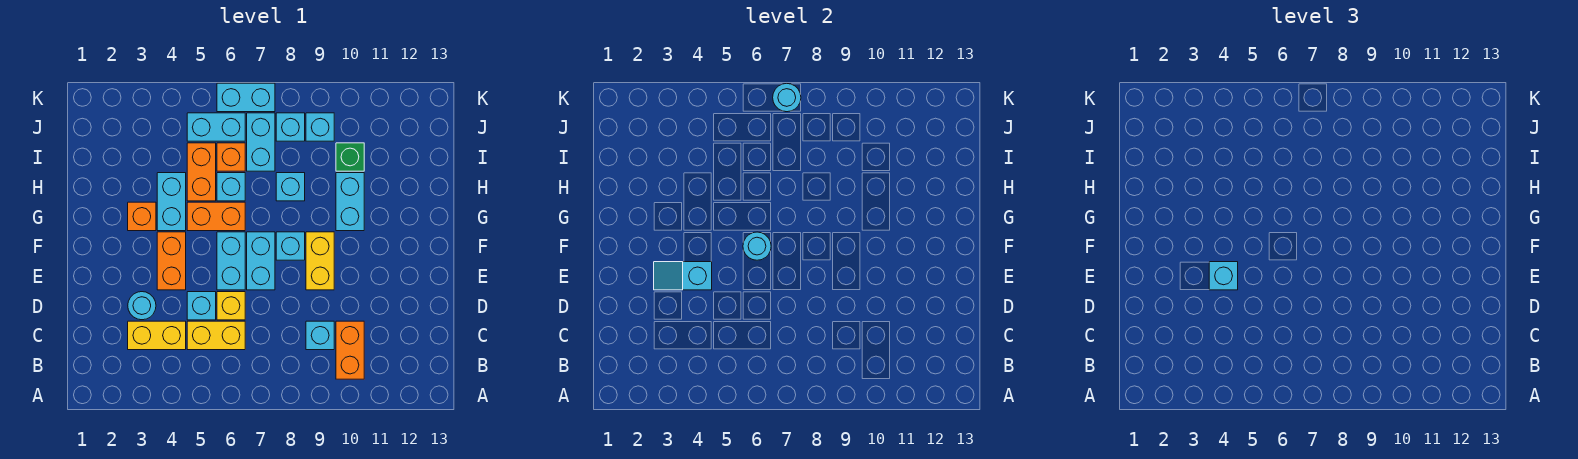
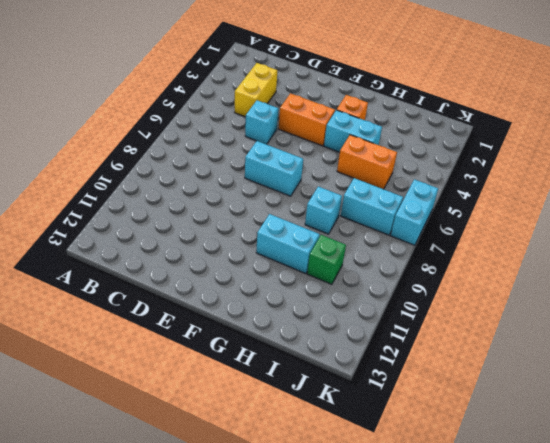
none -> orange 1x2 brick [336,321,364,379]
none -> yellow 1x2 brick [187,321,245,350]
none -> cyan 1x1 brick [306,321,334,350]
none -> cyan 1x1 round brick [128,292,156,320]

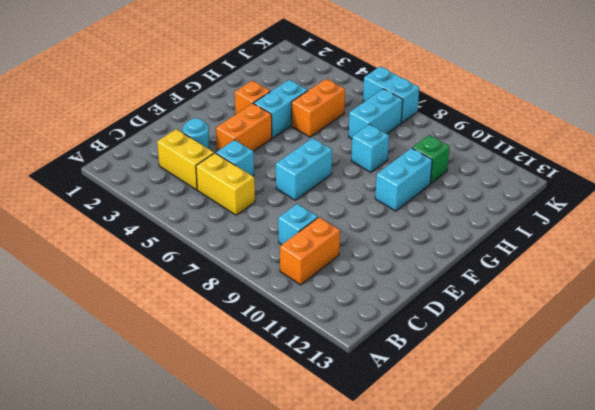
none -> yellow 1x1 brick [217,292,245,320]
none -> cyan 1x2 brick [217,232,245,290]
none -> yellow 1x2 brick [306,232,334,290]
none -> cyan 1x1 brick [276,232,305,260]

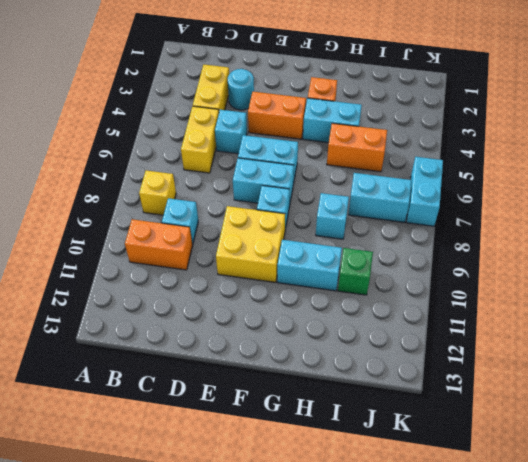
yellow 1x1 brick [139,170,176,215] -> yellow 1x1 brick moved to [217,292,245,320]
yellow 2x2 brick [216,206,285,282] -> yellow 1x2 brick [306,232,334,290]
none -> orange 1x2 brick [187,202,245,231]
none -> cyan 1x1 brick [217,173,245,201]
none -> orange 1x1 brick [217,143,245,171]
none -> cyan 1x2 brick [187,113,245,141]

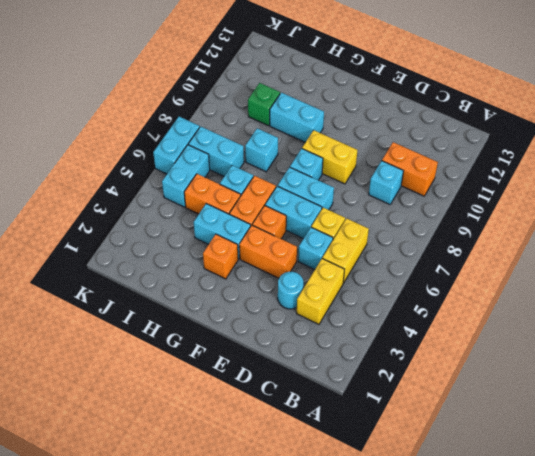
orange 1x1 brick [252,206,286,239] -> orange 1x1 brick moved to [217,143,245,171]
none -> cyan 1x1 brick [276,113,305,141]
none -> cyan 1x1 brick [306,113,334,141]
none -> cyan 1x2 slope [654,262,712,290]
none -> cyan 1x1 round brick [743,232,771,260]

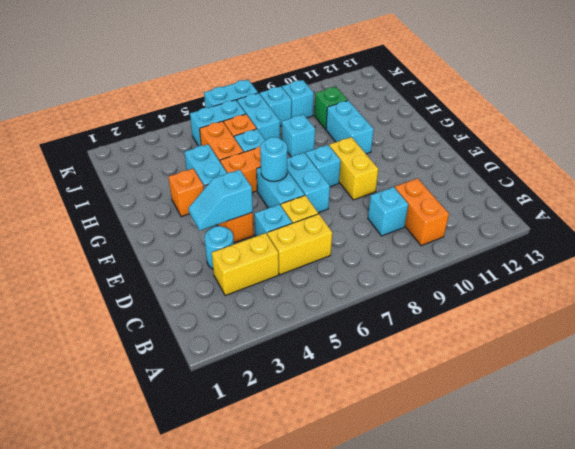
none -> cyan 1x1 round brick [773,83,801,112]
none -> cyan 1x1 brick [1209,262,1238,290]

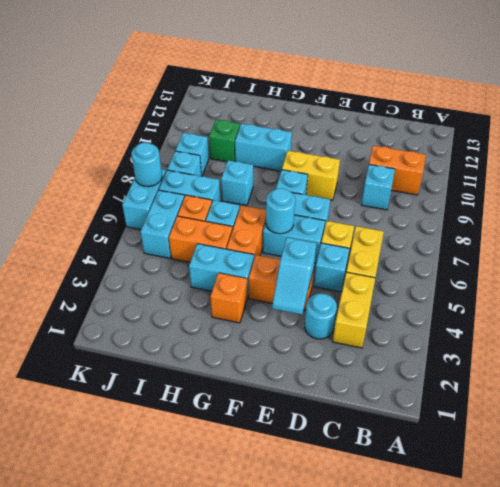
none -> cyan 1x1 brick [1209,262,1238,290]

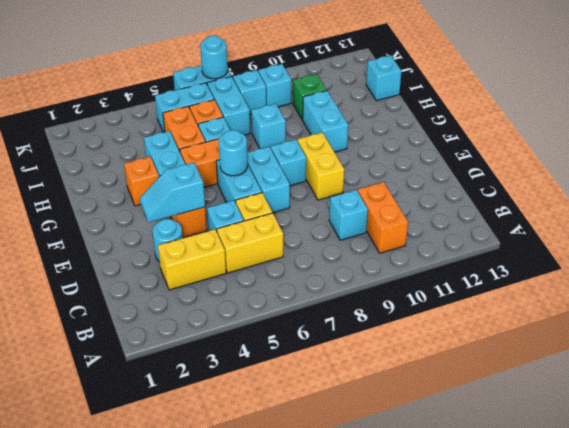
cyan 1x1 brick [366,55,402,101] -> cyan 1x1 brick moved to [1209,262,1238,290]

